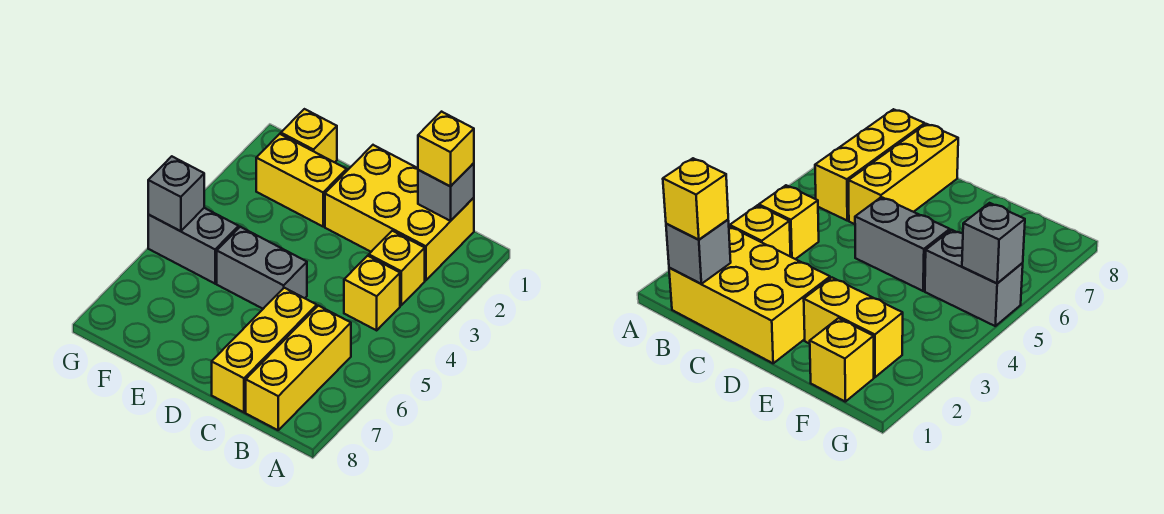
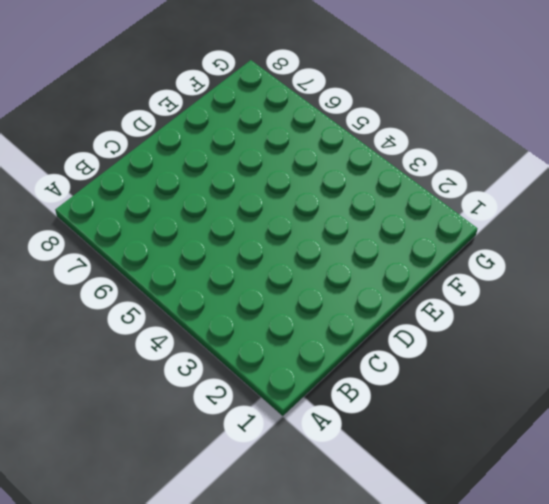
none -> yellow 2x3 brick [325,145,474,280]
none -> yellow 1x1 brick [369,231,425,305]
none -> yellow 1x1 brick [344,256,400,330]

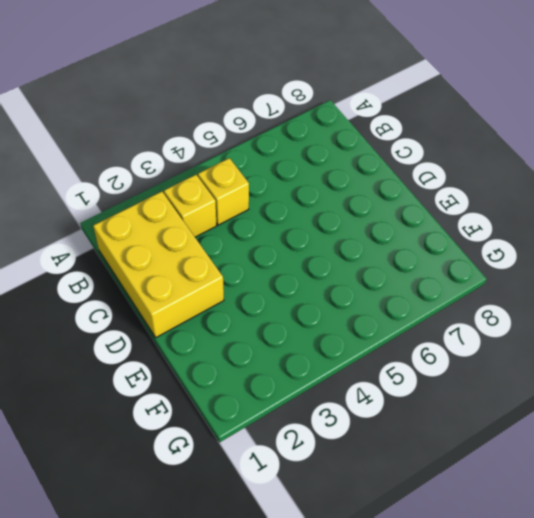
none -> yellow 1x3 brick [246,306,351,430]
none -> yellow 1x3 brick [212,288,317,412]
none -> grey 1x2 brick [217,227,307,309]

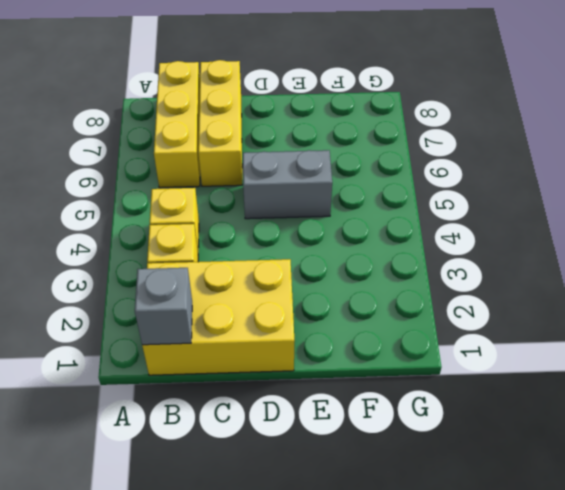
none -> yellow 1x2 brick [256,134,347,226]
none -> yellow 1x1 brick [281,109,337,162]
none -> grey 1x2 brick [148,208,239,284]

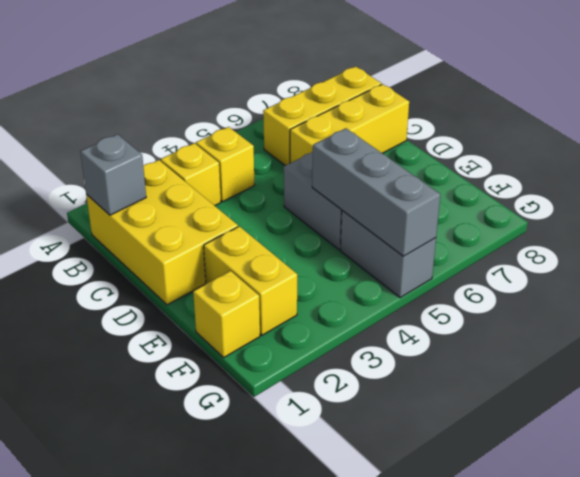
grey 1x3 brick [312,128,440,256] -> grey 1x1 brick [148,156,204,231]
none -> yellow 1x1 brick [418,112,474,186]

